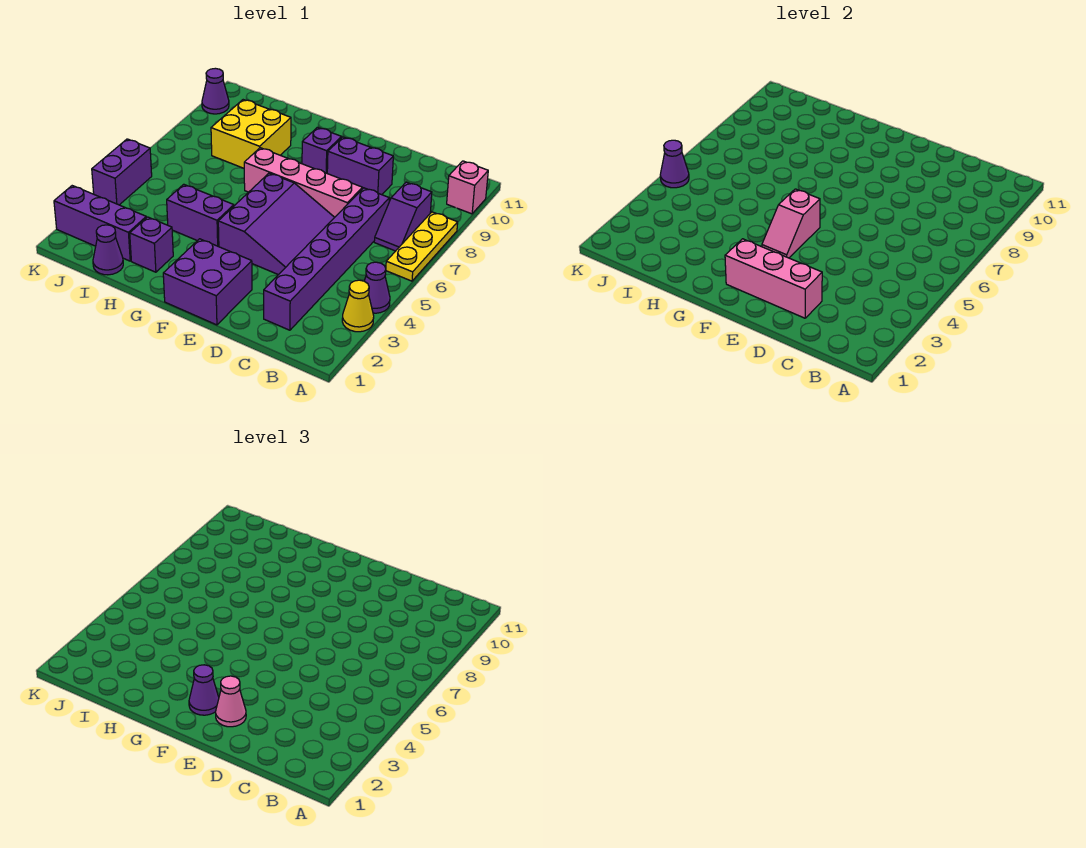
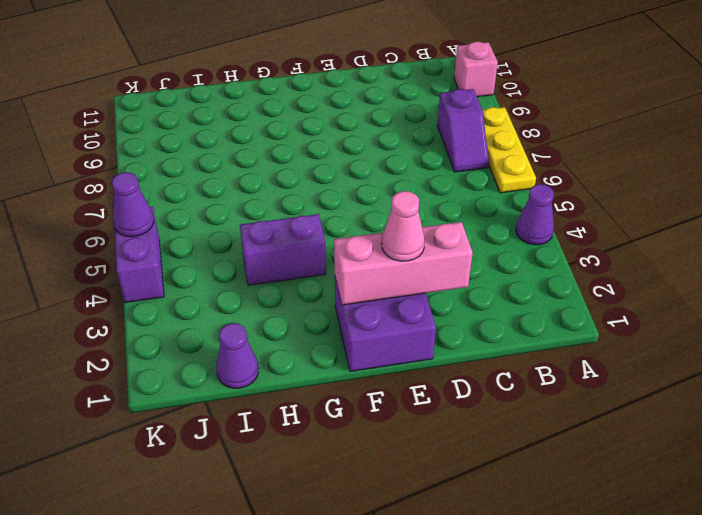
none -> yellow 1x1 cone [342,280,374,332]
none -> purple 1x6 brick [264,188,389,330]
none -> purple 3x3 slope [218,173,335,275]

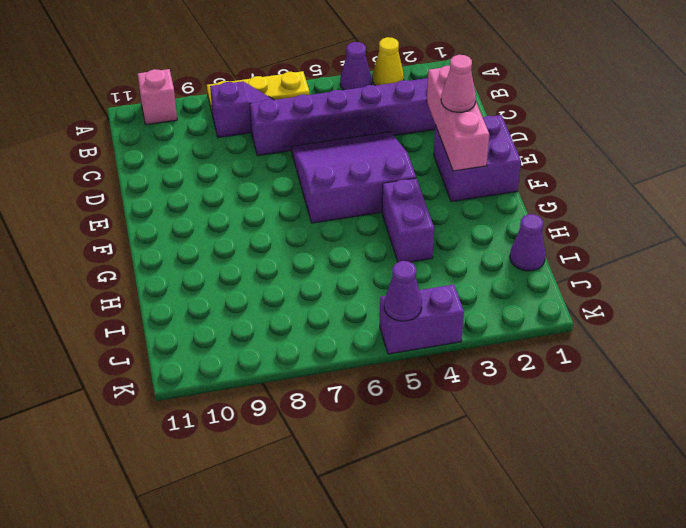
none -> pink 1x4 brick [244,148,363,217]
none -> purple 1x2 brick [327,137,393,195]
none -> purple 1x1 brick [302,127,342,173]

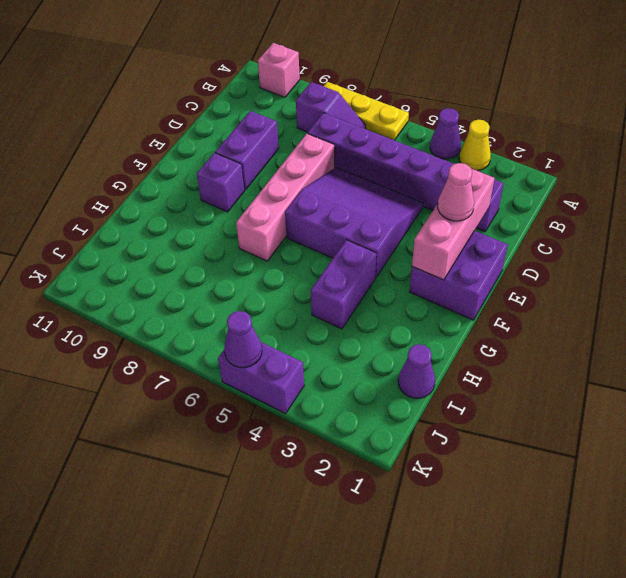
none -> purple 1x1 brick [130,217,173,272]
none -> yellow 2x2 brick [211,100,291,168]
none -> purple 1x3 brick [54,186,146,261]

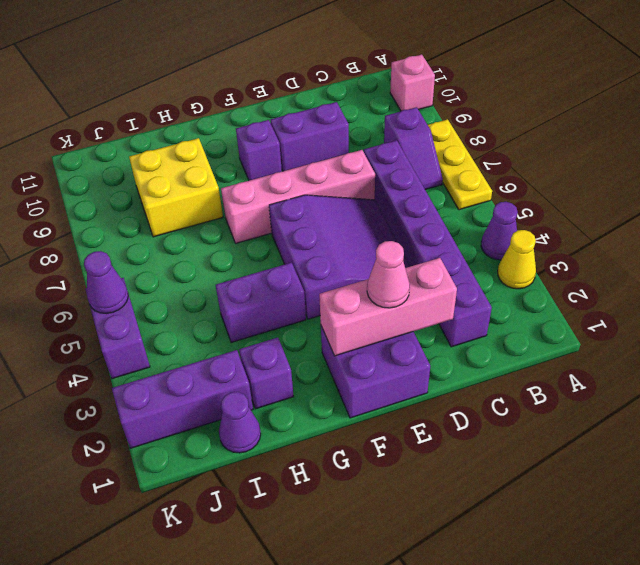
none -> purple 1x1 cone [202,68,229,114]
none -> pink 1x2 slope [762,189,820,258]
none -> purple 1x1 cone [189,665,219,715]

